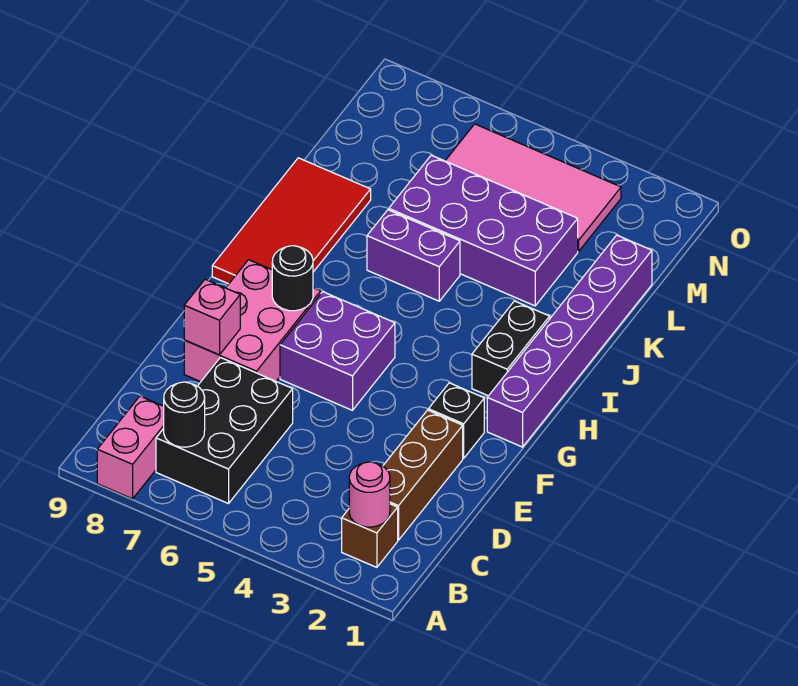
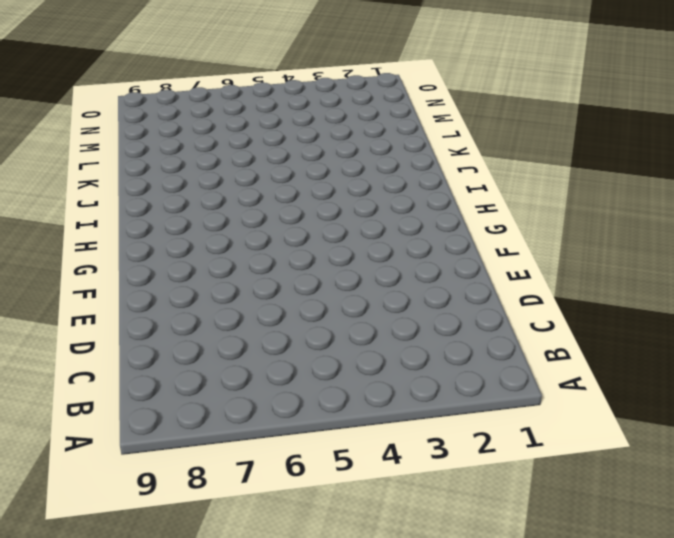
none -> pink 1x2 brick [97,396,164,499]
none -> brown 1x1 brick [342,504,398,567]
none -> black 2x3 brick [156,358,293,504]

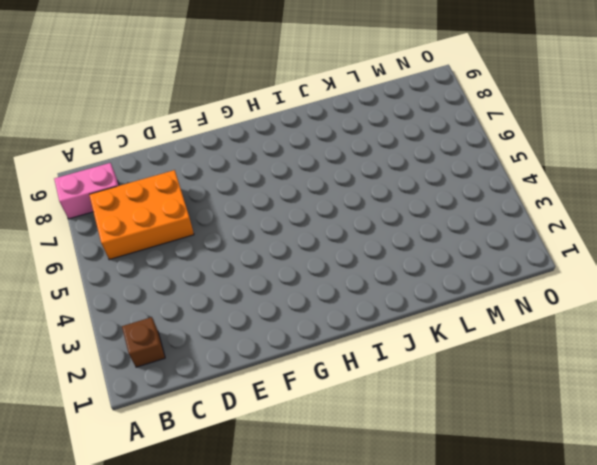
orange 2x3 brick [89,170,194,260] -> black 2x3 brick [156,358,293,504]
none -> brown 1x3 brick [383,410,463,540]
none -> pink 2x3 brick [184,260,321,382]
none -> black 1x1 brick [428,383,484,458]

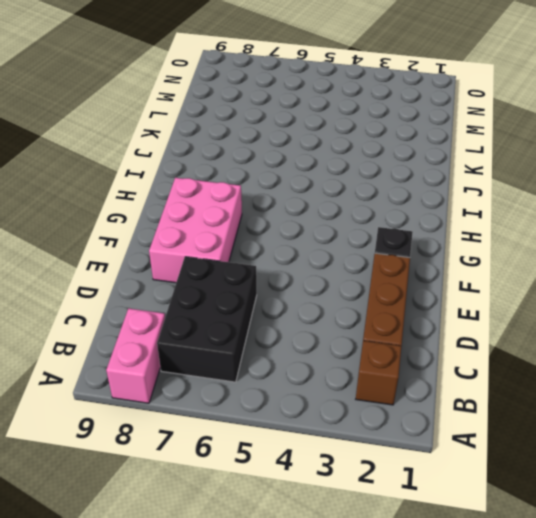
none -> purple 2x2 brick [280,292,395,410]
none -> purple 1x6 brick [487,235,652,447]
none -> black 1x2 brick [472,301,550,396]

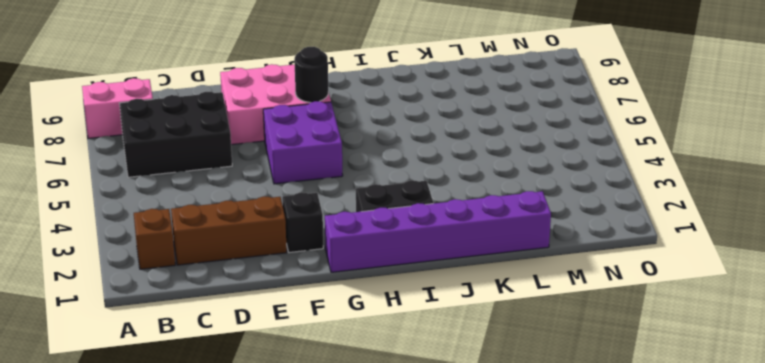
none -> red 2x4 tile [212,158,371,284]
none -> purple 1x2 brick [367,210,460,301]
none -> purple 2x4 brick [389,155,578,306]

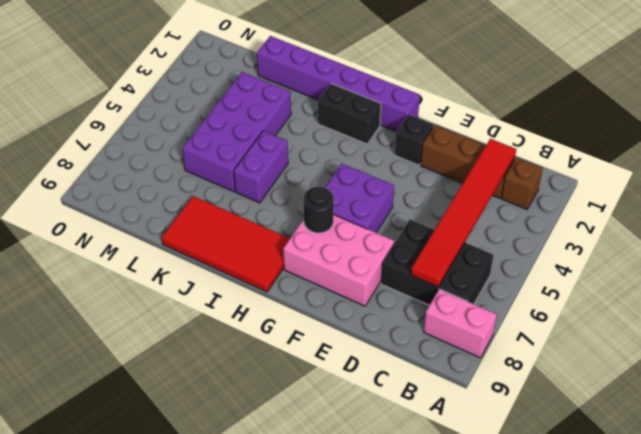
red 1x6 tile [411,139,516,287] -> none
none -> pink 2x4 tile [445,124,621,251]
none -> pink 1x1 round brick [349,462,390,527]
none -> black 1x1 round brick [164,382,205,447]

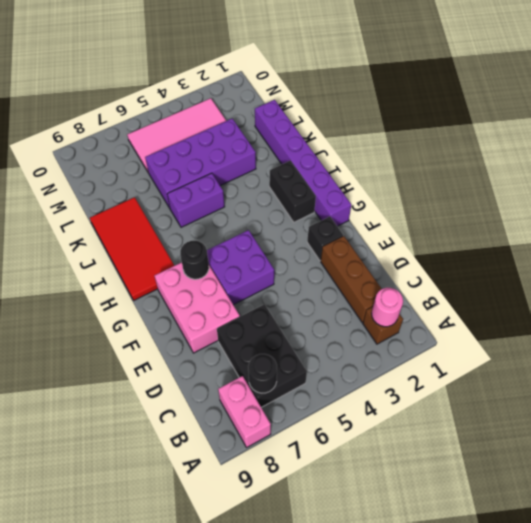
none -> pink 1x1 brick [184,279,240,355]

